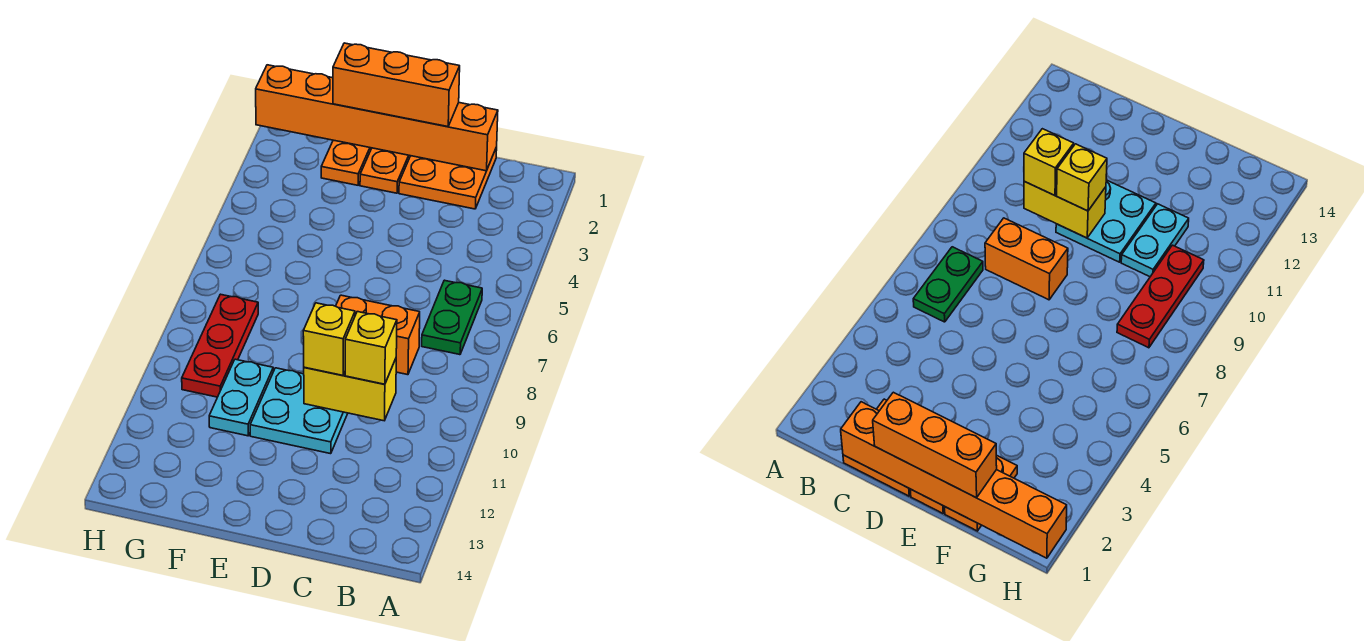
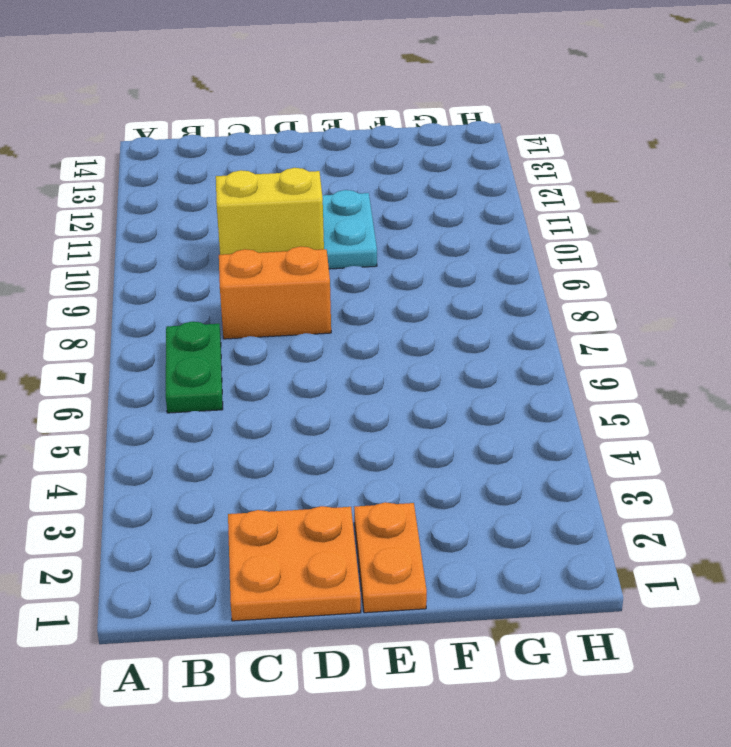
none -> orange 1x2 plate [321,140,372,185]
none -> cyan 1x2 plate [209,359,273,436]
none -> red 1x3 plate [182,294,258,397]

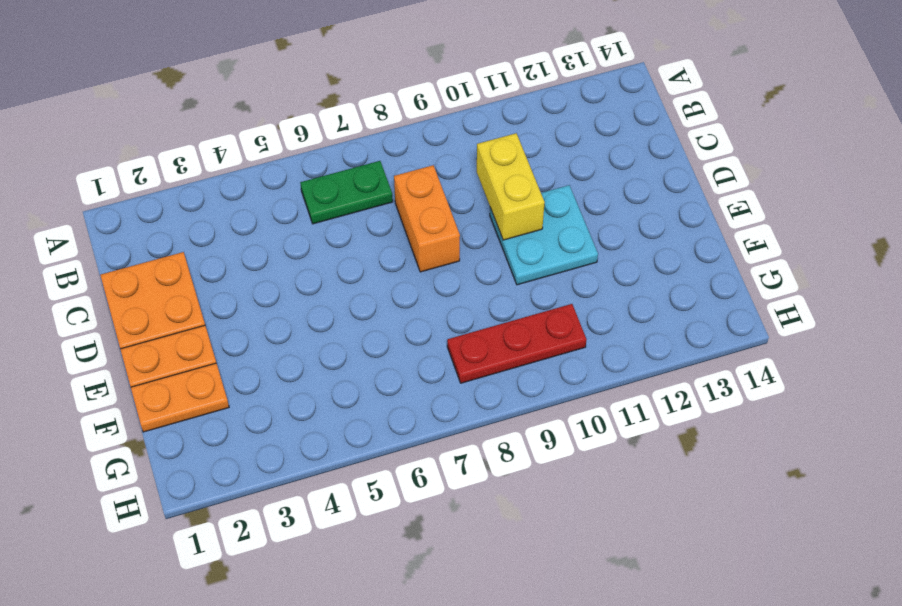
none -> cyan 1x2 plate [209,359,273,436]
none -> orange 1x6 brick [256,65,498,171]
none -> yellow 1x1 brick [345,312,397,384]

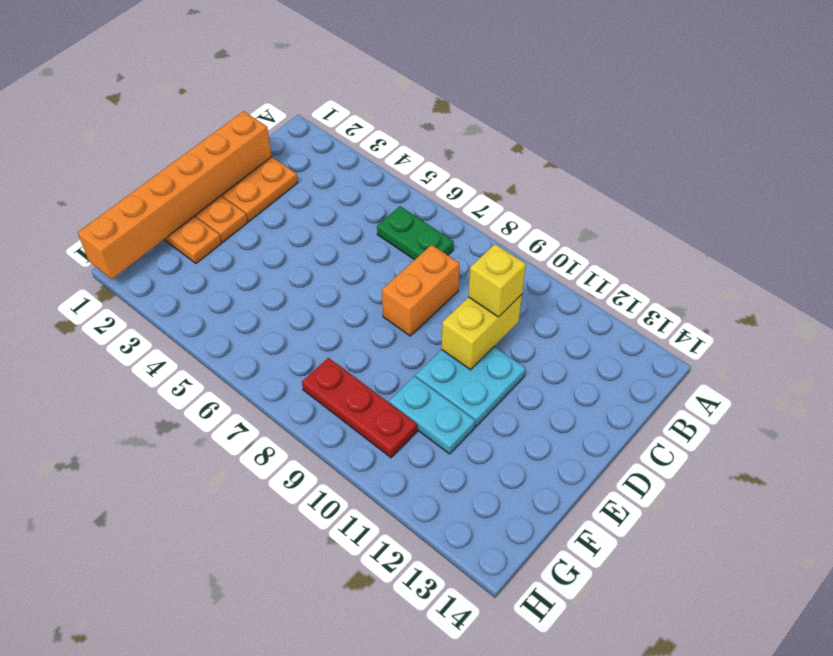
none -> orange 1x3 brick [333,43,460,127]
none -> yellow 1x1 brick [303,303,355,375]

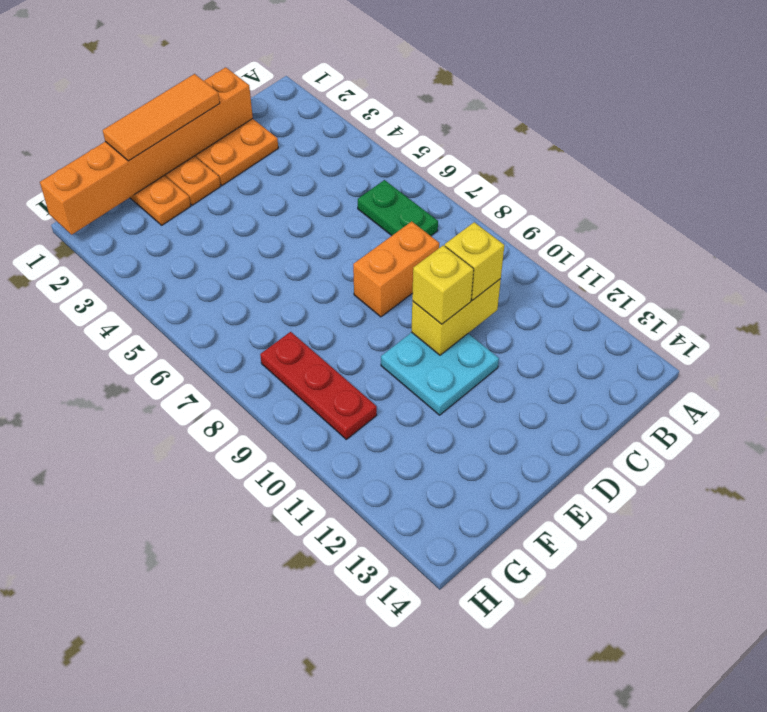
orange 1x3 tile [103,74,220,161] -> orange 1x3 brick [333,43,460,127]
none -> cyan 1x2 plate [209,359,273,436]

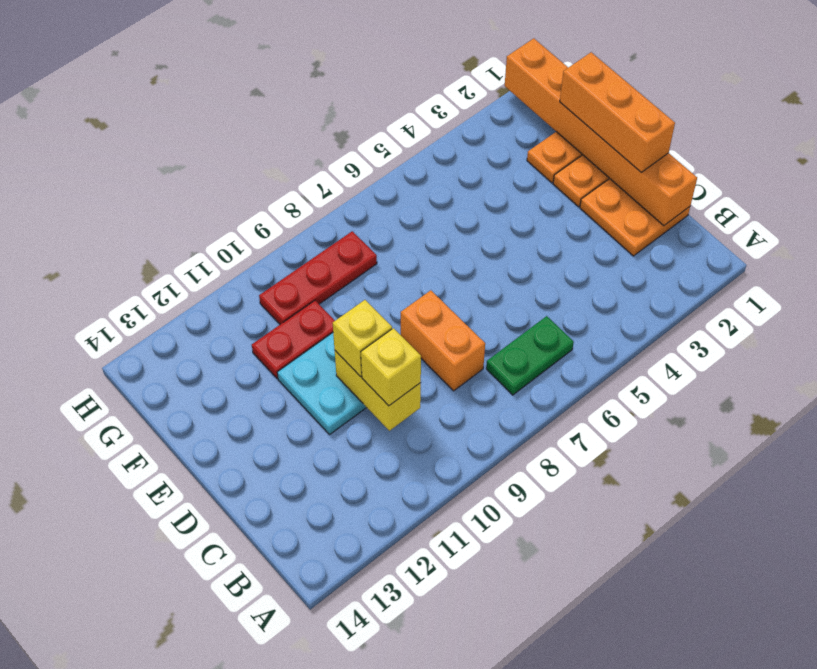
red 1x2 plate [252,301,335,379] -> cyan 1x2 plate [209,359,273,436]

